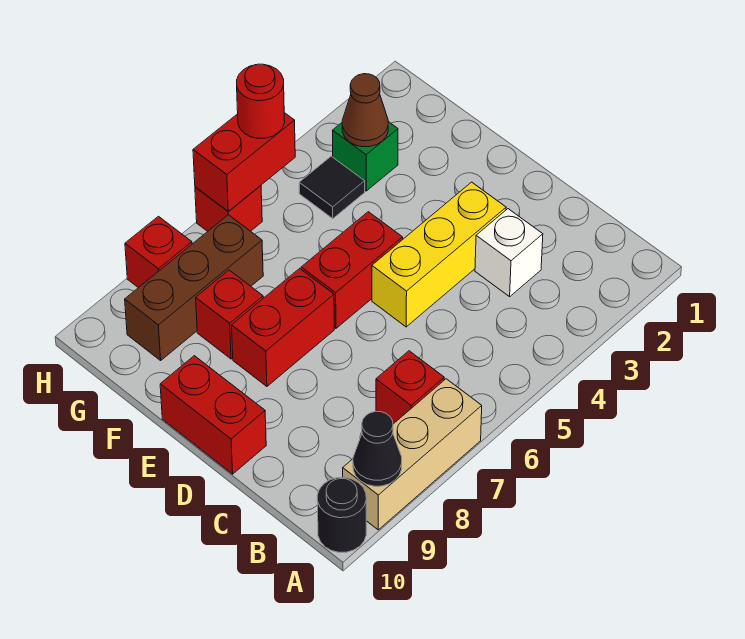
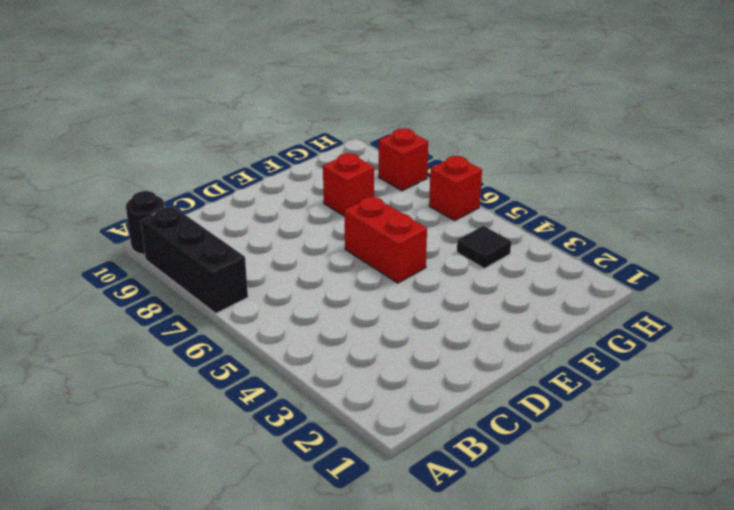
black 1x3 brick [141,206,248,313] -> tan 1x3 brick [343,379,482,530]
none -> red 1x1 brick [376,351,444,424]
none -> white 1x1 brick [475,209,543,297]
none -> yellow 1x3 brick [372,182,506,327]

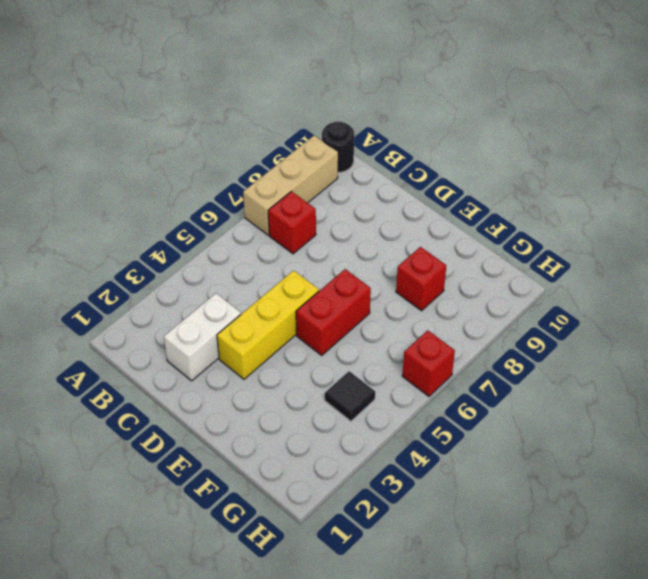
white 1x2 brick [164,293,241,381] -> white 1x1 brick [475,209,543,297]
none -> red 1x2 brick [160,356,266,474]
none -> red 1x2 brick [231,268,334,386]
none -> green 1x1 brick [333,122,398,191]

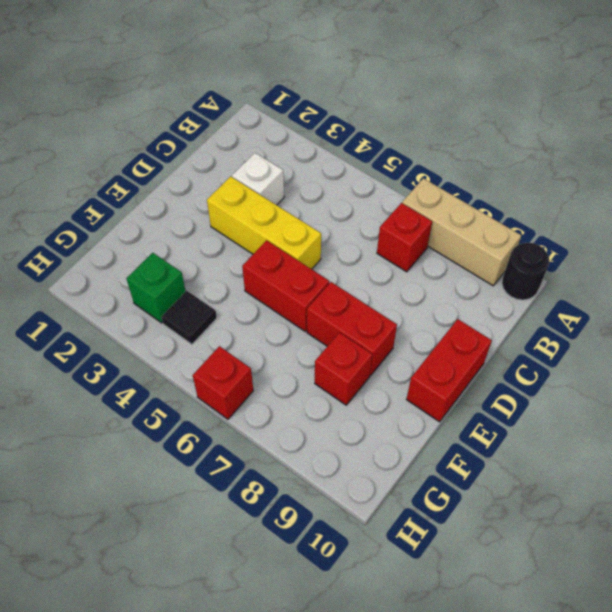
none -> brown 1x3 brick [125,215,263,360]
none -> red 1x1 brick [125,216,192,288]
none -> black 1x1 cone [353,411,402,486]

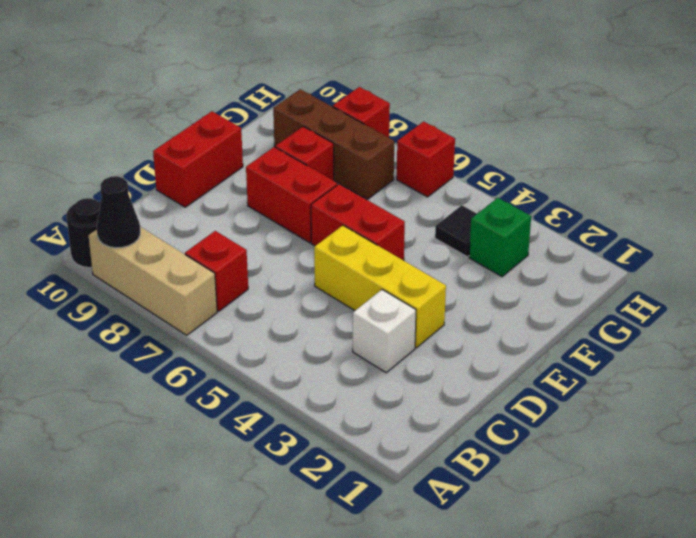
none -> brown 1x1 cone [342,74,388,147]
none -> red 1x2 brick [193,113,295,212]
none -> red 1x1 round brick [237,64,285,138]

